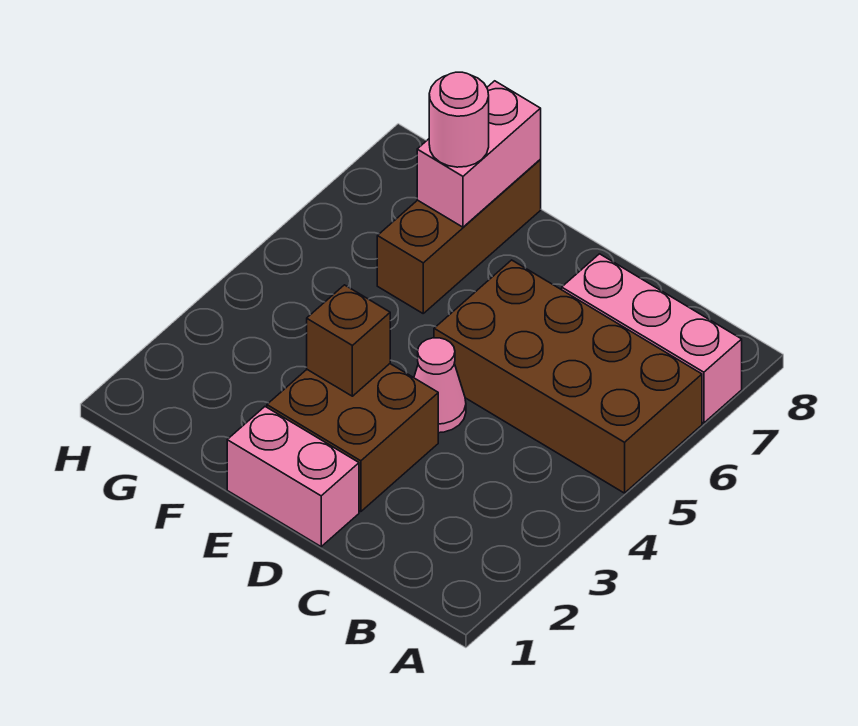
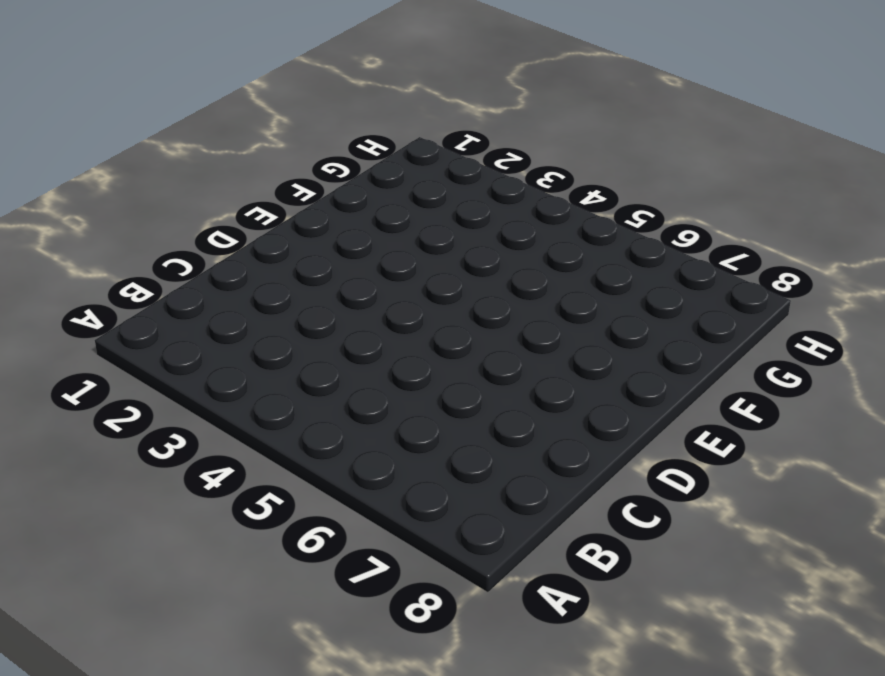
none -> brown 2x4 brick [434,260,702,493]
none -> pink 1x3 brick [562,254,742,423]

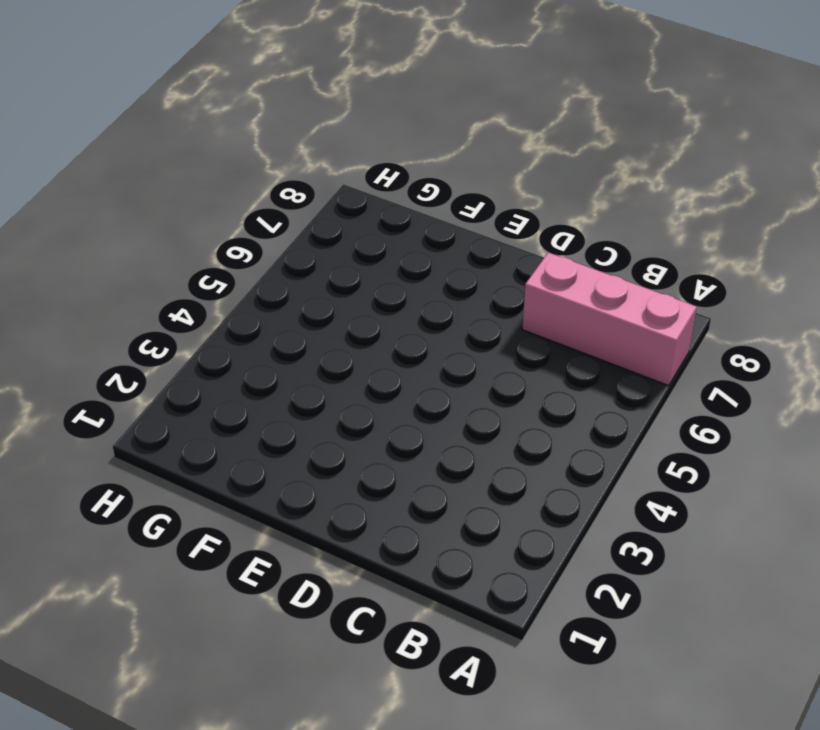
none -> brown 2x4 brick [434,260,702,493]
none -> pink 1x2 brick [227,407,359,547]

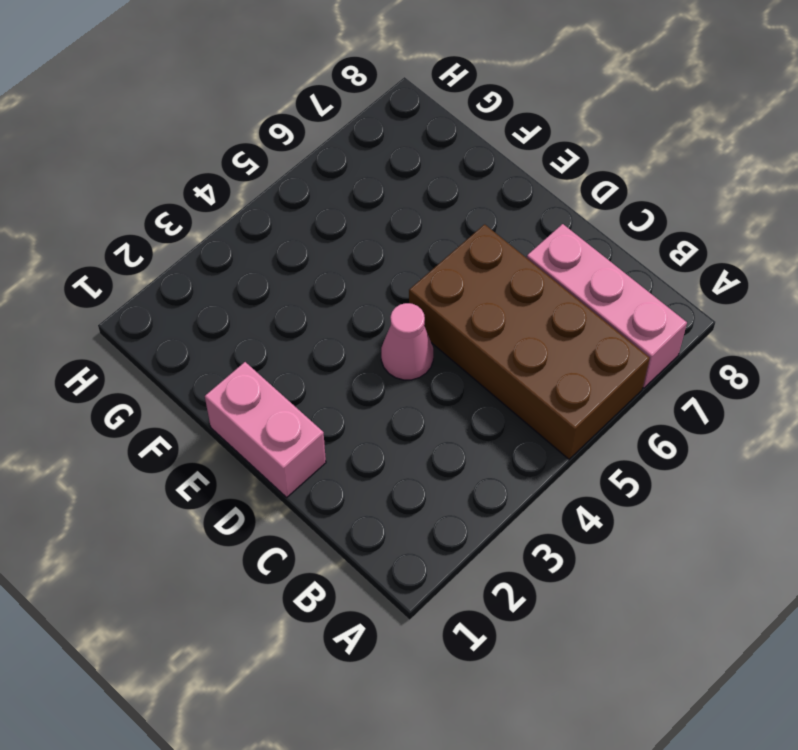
none -> brown 2x2 brick [267,364,438,512]
none -> brown 1x3 brick [377,160,541,313]

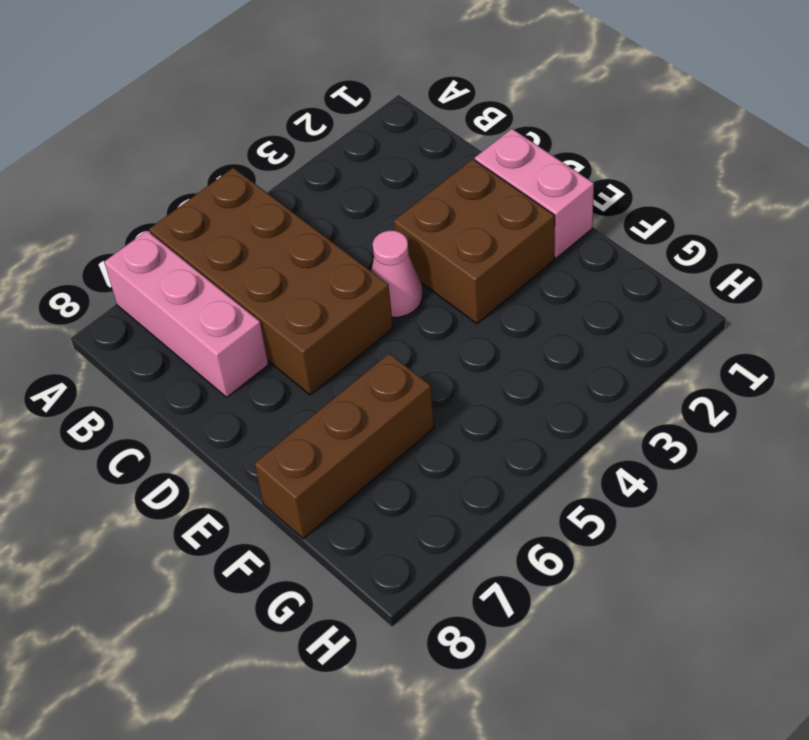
none -> brown 1x1 brick [307,285,390,396]
none -> pink 1x2 brick [417,81,541,227]

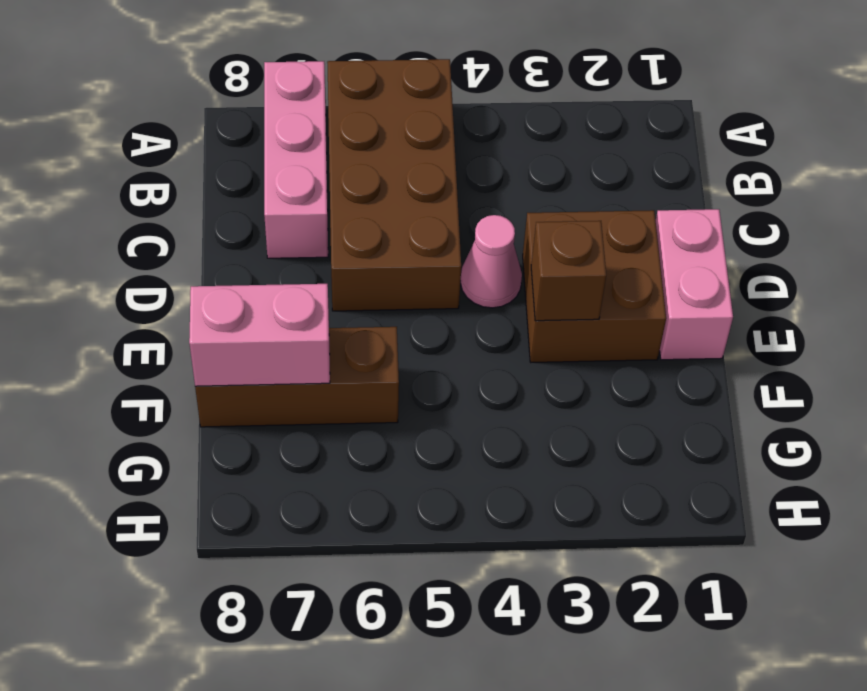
none -> pink 1x1 round brick [429,72,489,167]

